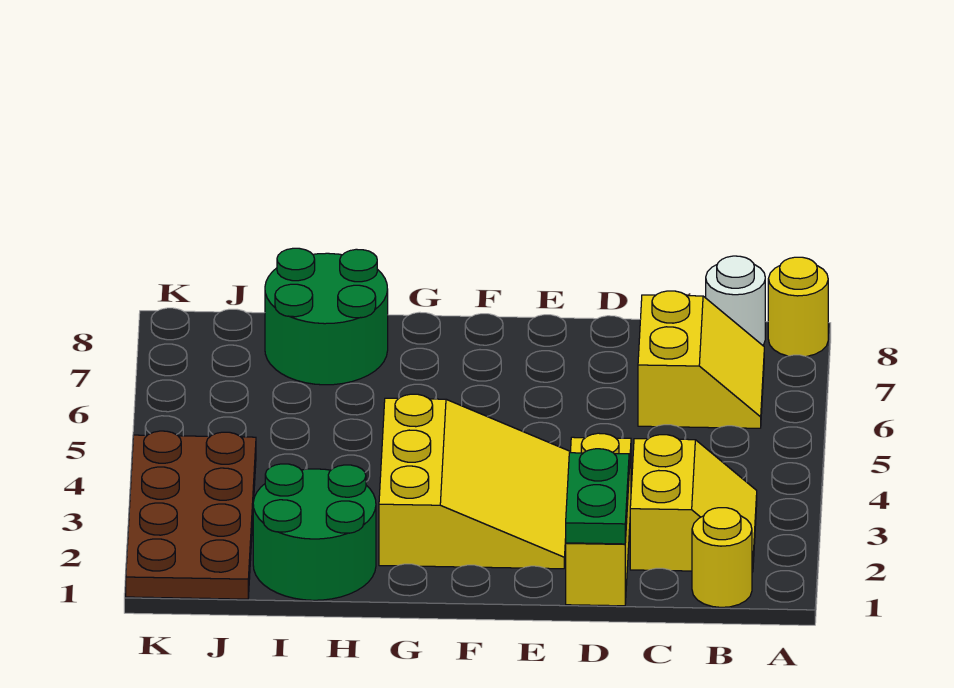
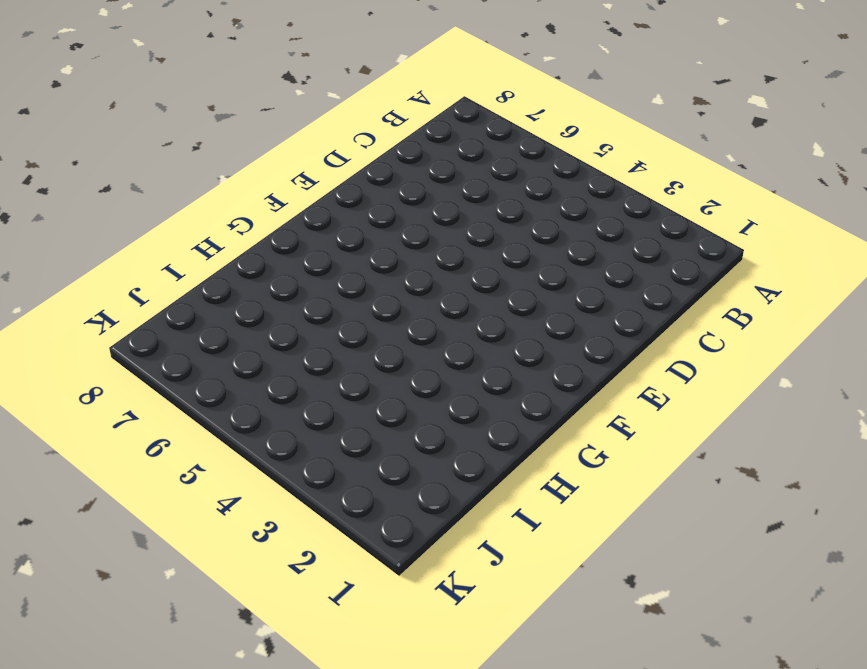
none -> yellow 1x1 round brick [768,257,828,357]
none -> yellow 1x1 round brick [692,508,752,607]

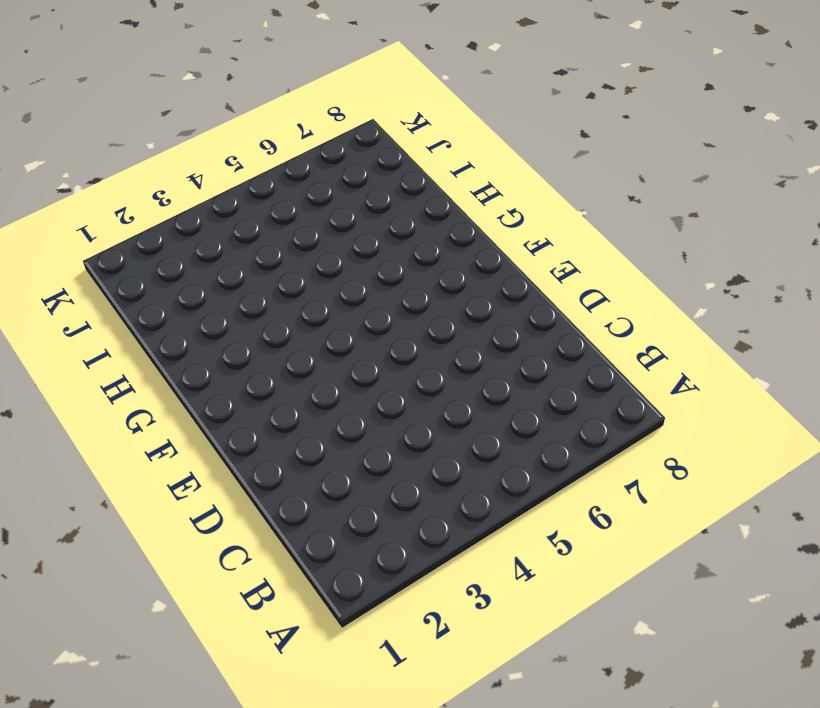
none -> yellow 1x1 round brick [768,257,828,357]
none -> yellow 1x1 round brick [692,508,752,607]

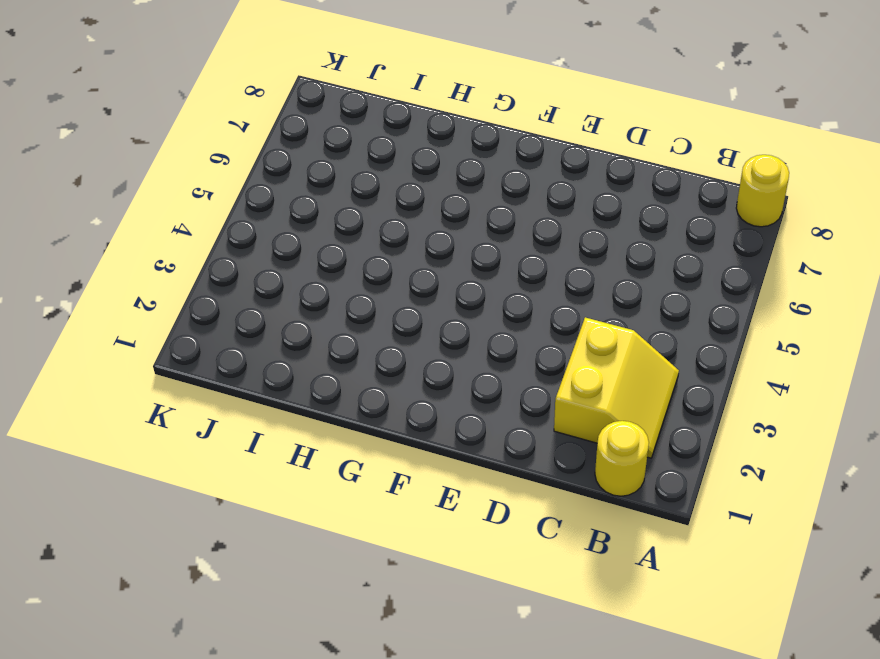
none -> yellow 2x2 slope [638,291,764,428]
none -> white 1x1 round brick [706,256,765,345]

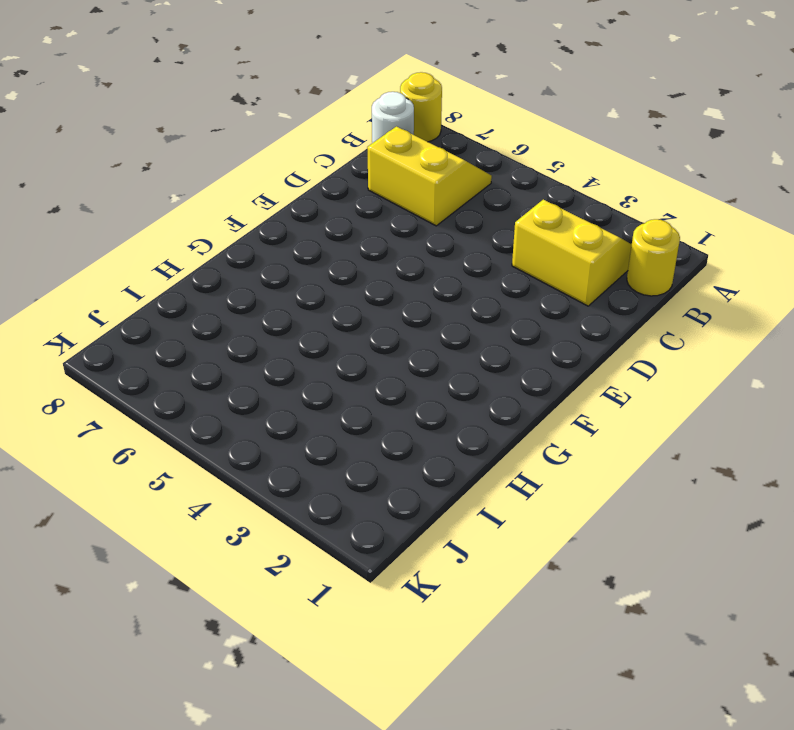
none -> yellow 1x3 brick [566,433,631,606]
none -> yellow 3x3 slope [379,394,570,569]

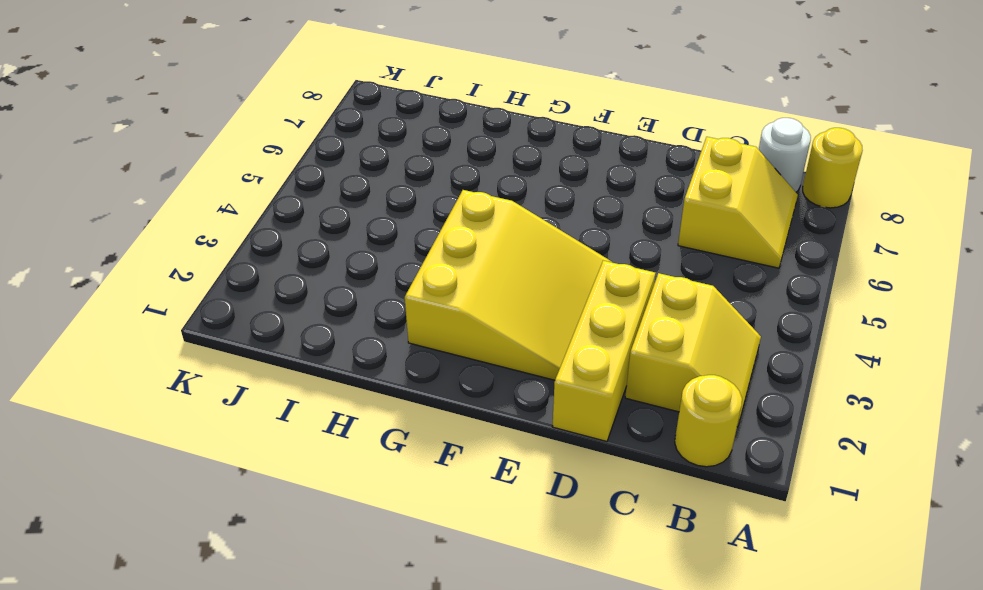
none -> green 2x2 round brick [253,464,376,600]
none -> green 2x2 round brick [265,248,388,385]

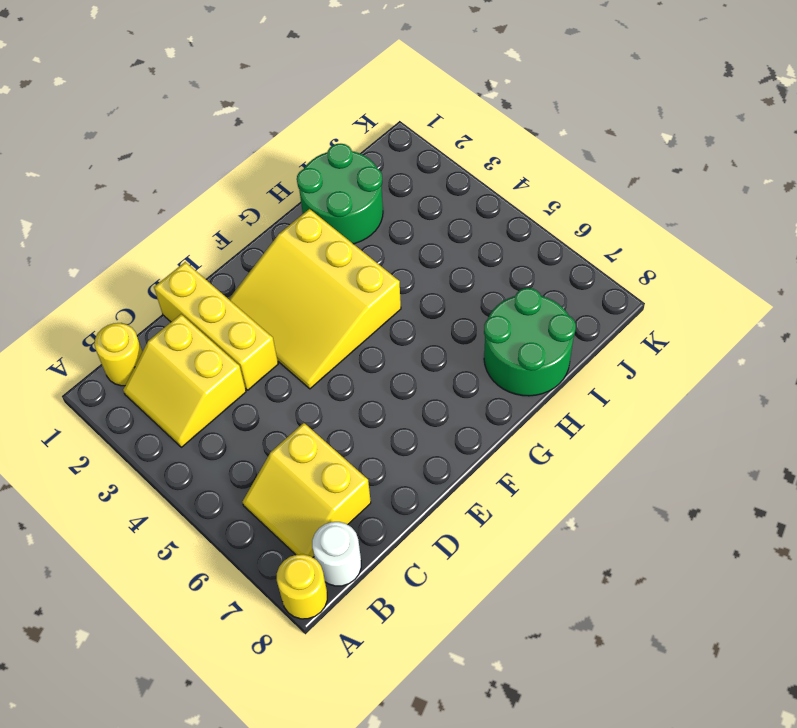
none -> brown 2x4 plate [126,431,256,599]
none -> green 1x2 plate [566,449,629,544]

